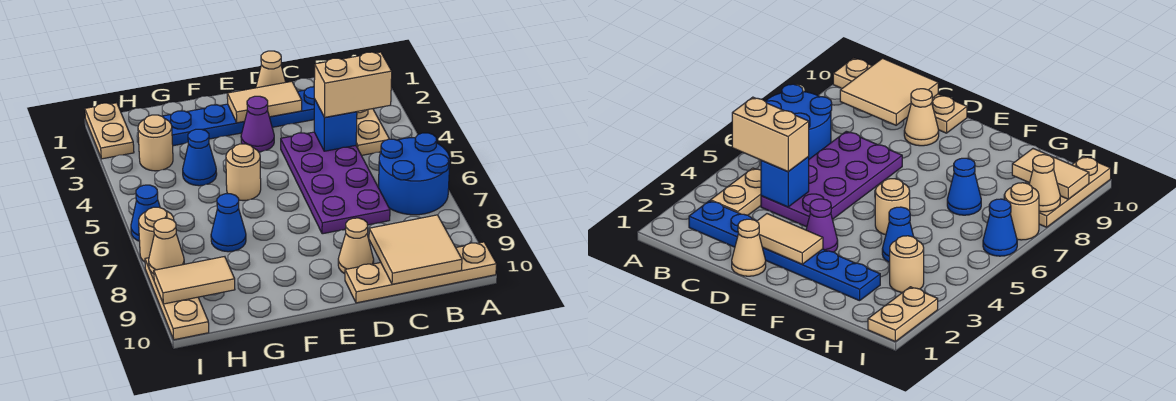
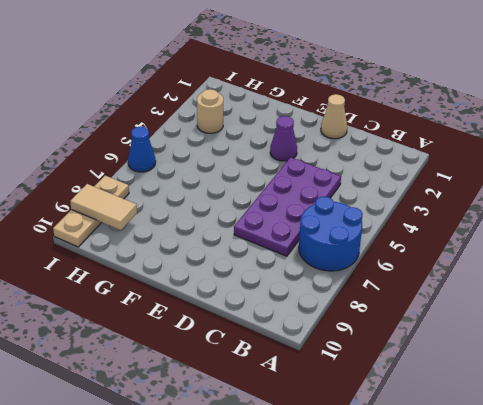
none -> tan 1x4 plate [345,242,497,303]
none -> blue 1x6 plate [162,87,314,146]
none -> tan 1x2 plate [356,109,389,155]

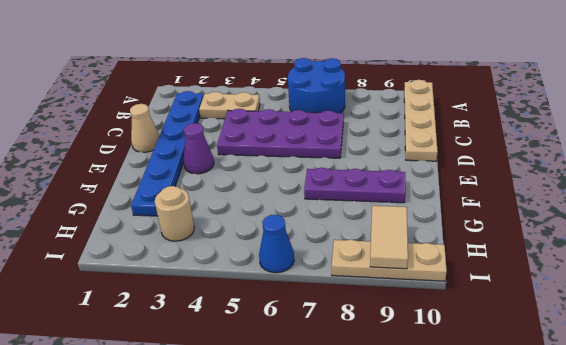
purple 1x3 plate [304,168,406,203] -> none
none -> tan 1x1 cone [338,218,374,274]
none -> tan 1x1 round brick [226,144,261,201]
none -> blue 1x1 cone [183,129,217,186]

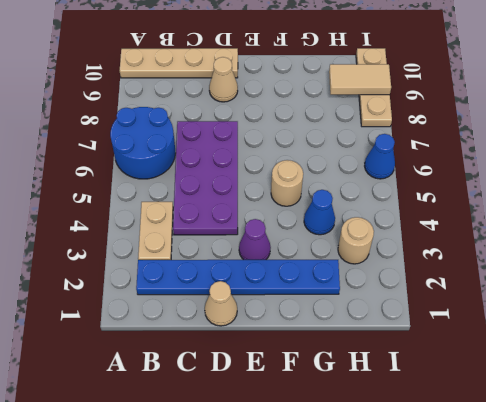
none -> blue 1x1 cone [211,194,246,252]
none -> tan 1x2 plate [85,103,134,159]
none -> tan 1x1 round brick [139,207,174,262]

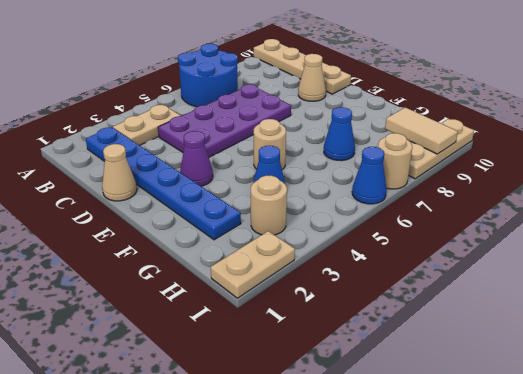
none -> tan 2x2 tile [369,215,462,284]
none -> blue 1x1 brick [314,99,357,151]
none -> tan 1x2 tile [227,81,302,123]

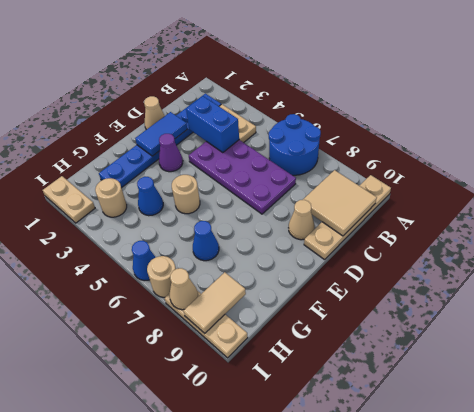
blue 1x2 brick [186,96,239,153] -> blue 1x1 brick [314,99,357,151]
blue 1x2 tile [135,112,187,156] -> tan 1x2 tile [227,81,302,123]
none -> tan 1x2 brick [314,52,392,117]

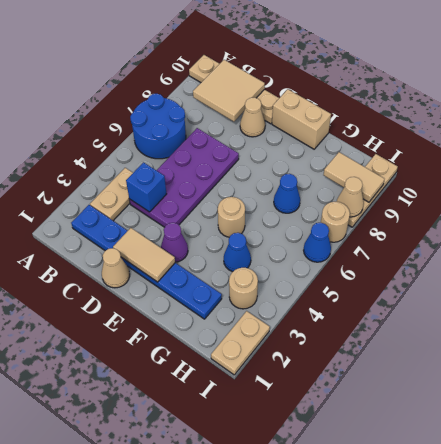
tan 1x2 brick [272,89,331,149] -> tan 1x2 brick moved to [314,52,392,117]

